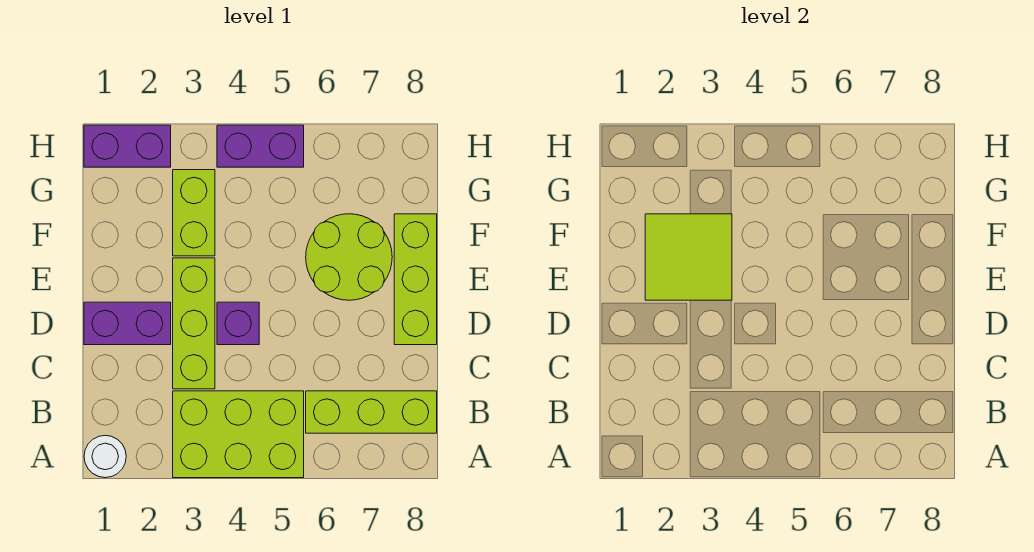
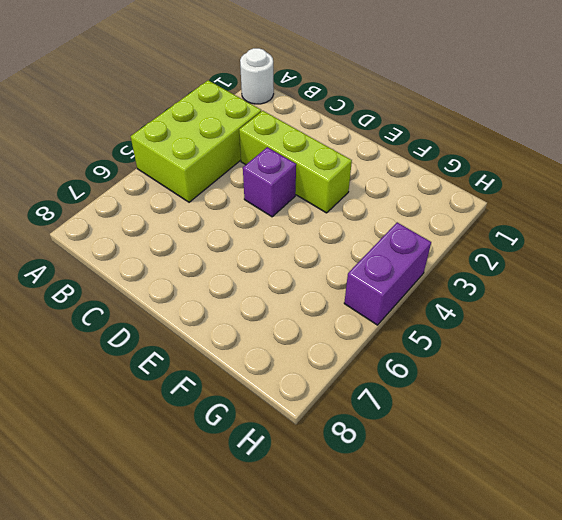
none -> lime 1x3 brick [306,391,437,433]
none -> purple 1x2 brick [84,302,171,345]
none -> lime 1x3 brick [394,214,437,345]

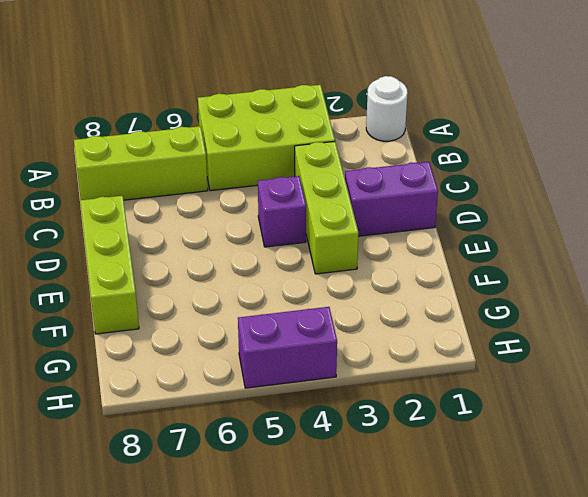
none -> lime 2x2 round brick [306,214,392,300]
none -> lime 1x2 brick [173,170,215,256]
none -> purple 1x2 brick [84,125,171,167]

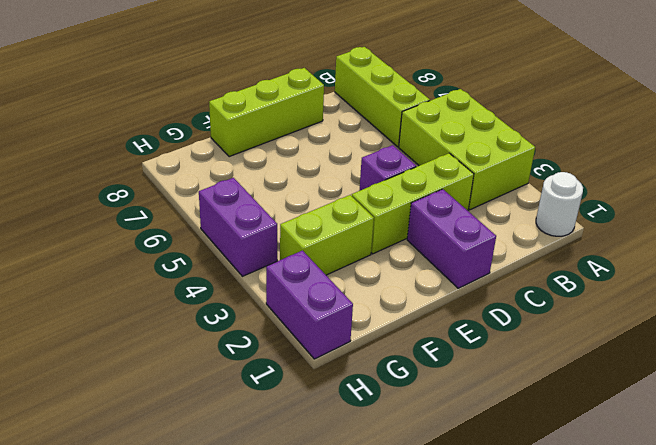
none -> lime 2x2 round brick [306,214,392,300]
none -> lime 2x2 tile [645,214,732,300]

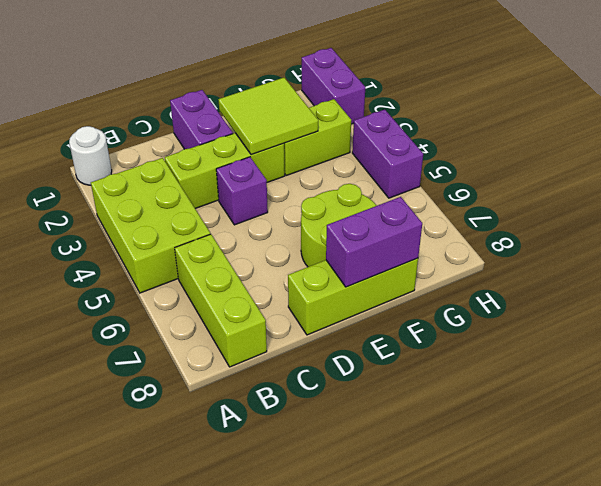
purple 1x2 brick [326,197,422,287] -> none

